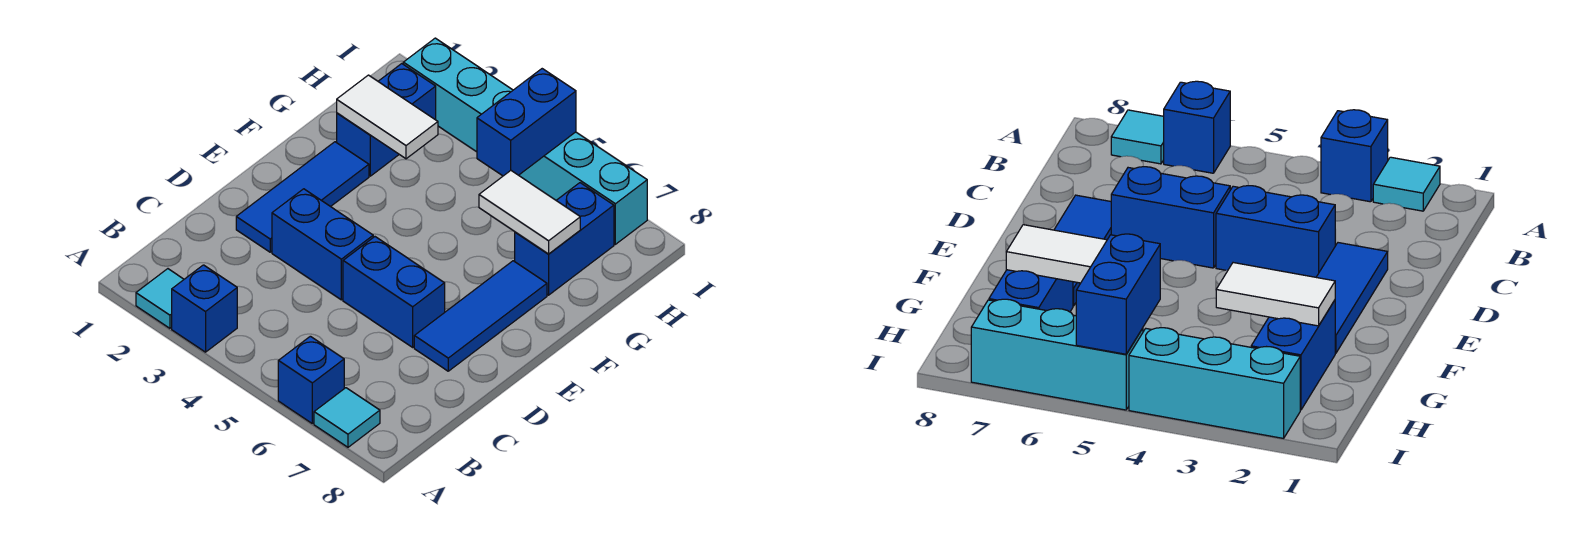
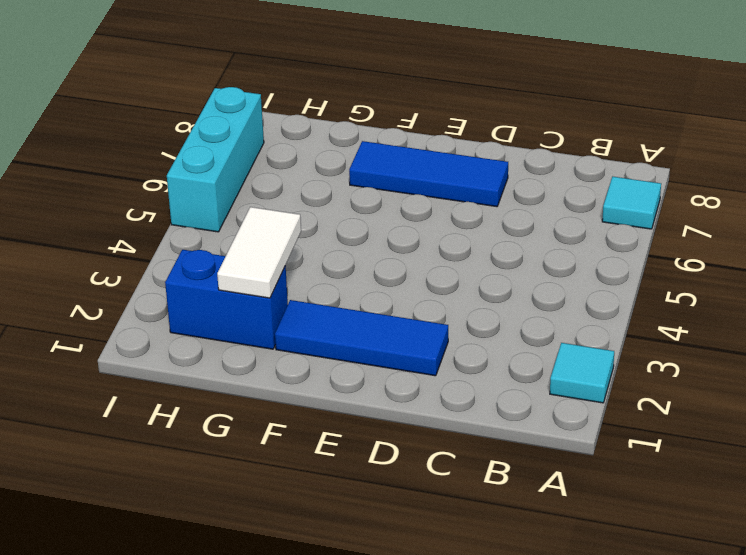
none -> blue 1x1 brick [172,265,237,352]
none -> blue 1x1 brick [278,336,344,423]
none -> blue 1x2 brick [272,189,373,300]

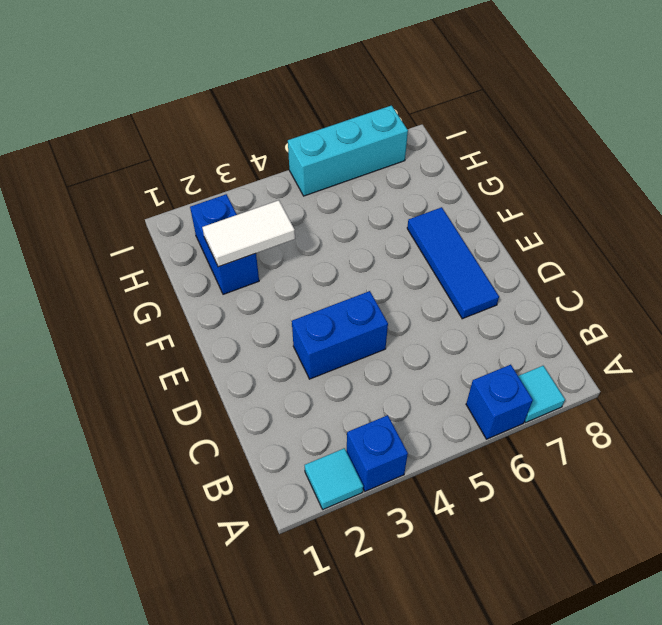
none -> blue 1x3 tile [236,142,369,252]
none -> blue 1x2 brick [343,237,445,347]
none -> blue 1x2 brick [515,183,614,295]

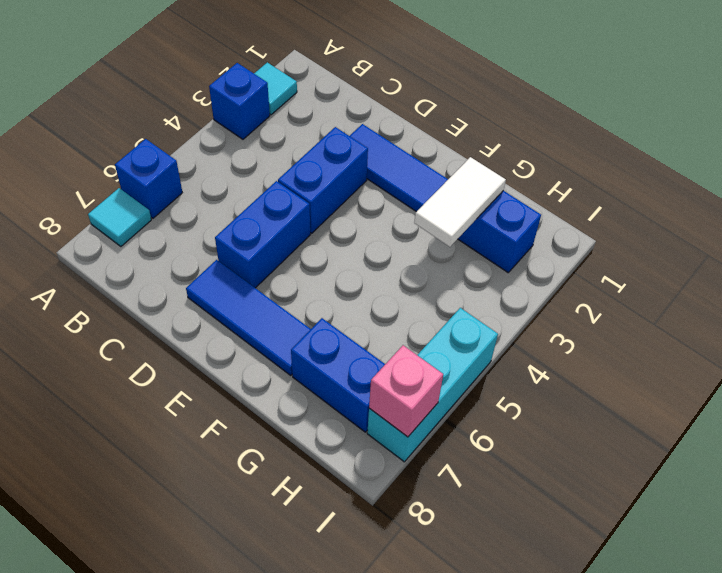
pink 1x1 brick [369,345,443,437] -> none
none -> cyan 1x3 brick [403,38,513,152]
none -> white 1x2 tile [479,171,580,254]
none -> blue 1x2 brick [477,69,576,176]

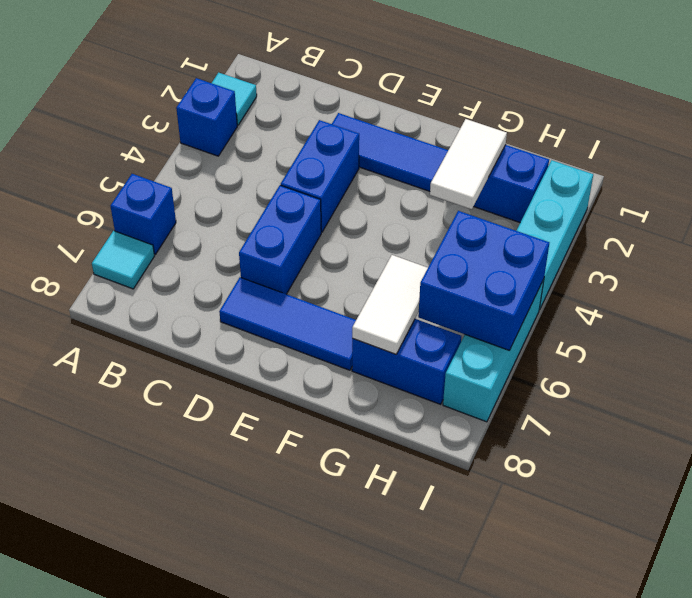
blue 2x2 brick [418,211,549,351] -> blue 1x2 brick [477,69,576,176]

